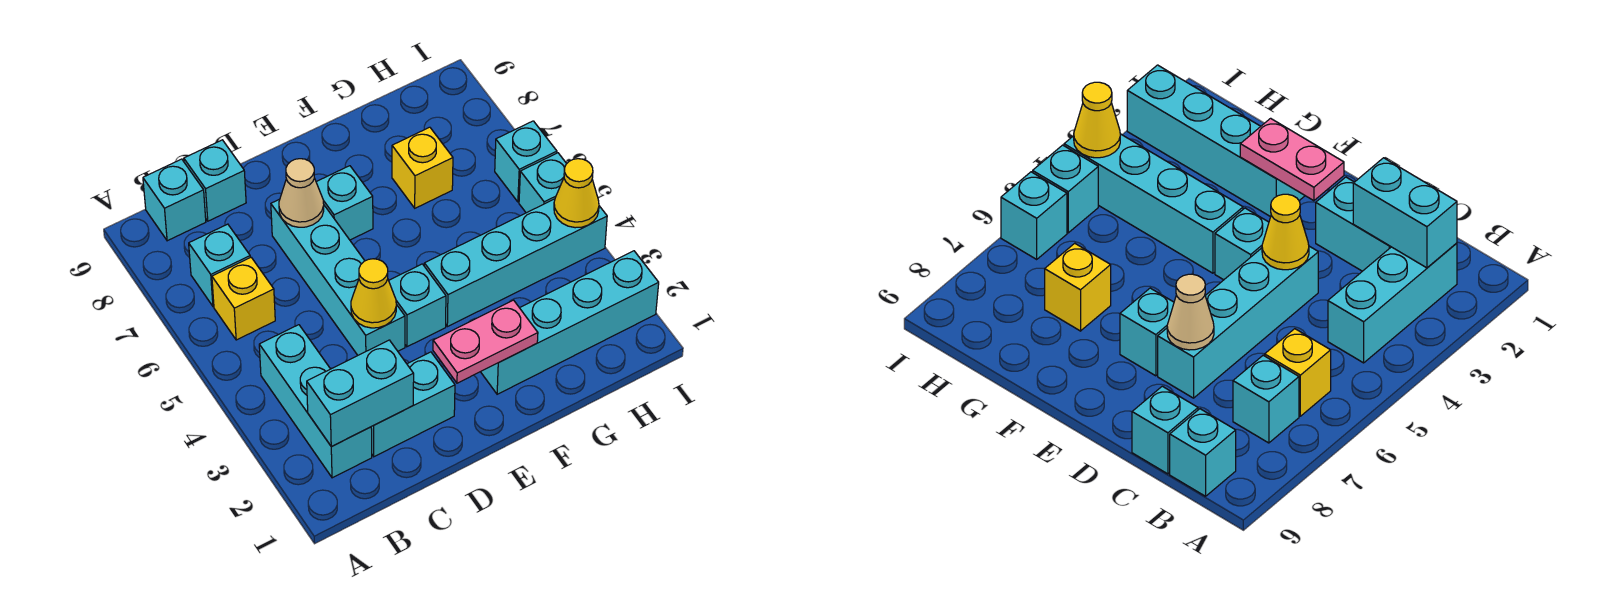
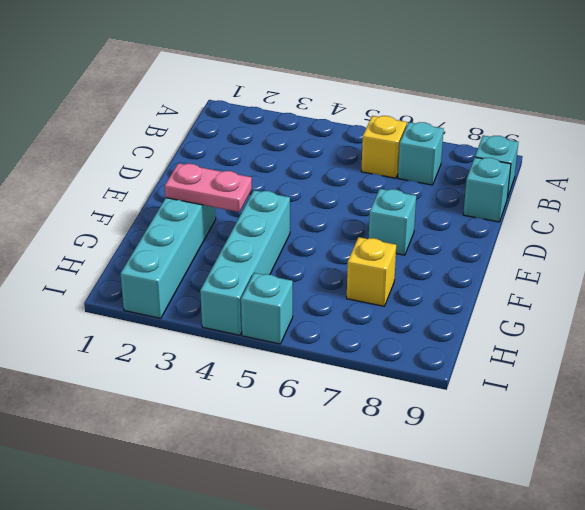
pink 1x2 plate [165,163,252,212] -> pink 1x2 plate turned to [433,300,538,383]
none -> cyan 1x3 brick [259,325,372,478]
none -> cyan 1x2 brick [371,352,455,457]
none -> cyan 1x4 brick [271,199,405,355]

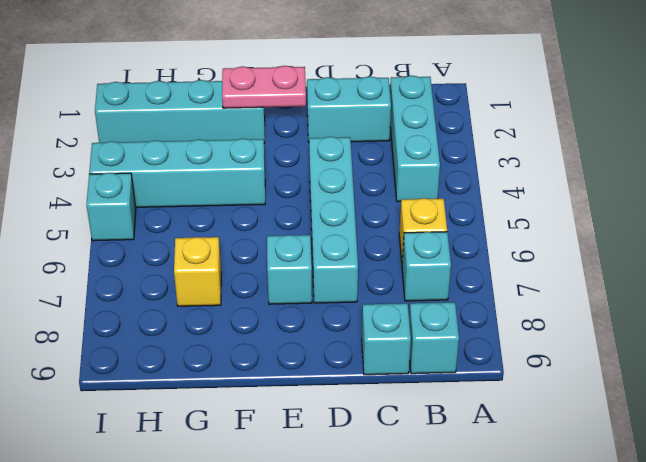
none -> cyan 1x1 brick [389,264,446,347]
none -> cyan 1x1 brick [495,121,557,202]
none -> cyan 1x2 brick [307,340,414,447]

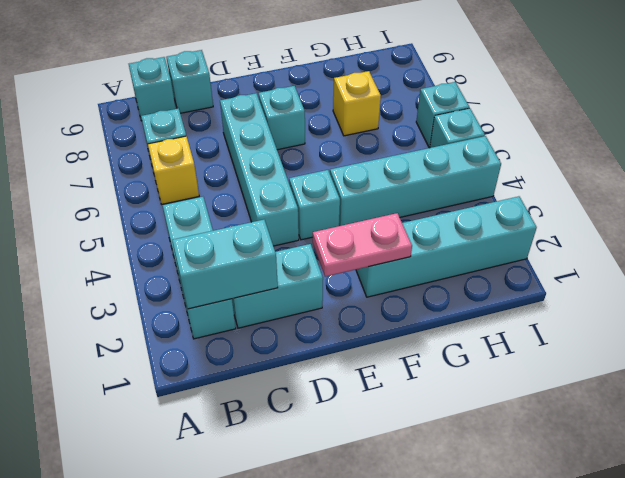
none -> yellow 1x1 cone [351,259,396,328]
none -> tan 1x1 cone [279,159,324,227]
none -> yellow 1x1 cone [554,159,599,228]

